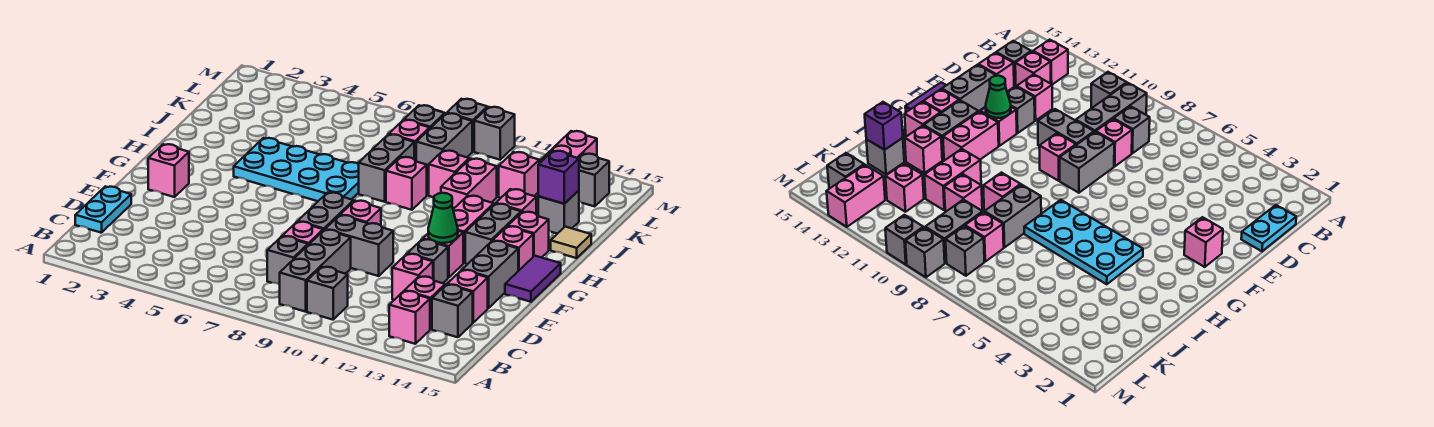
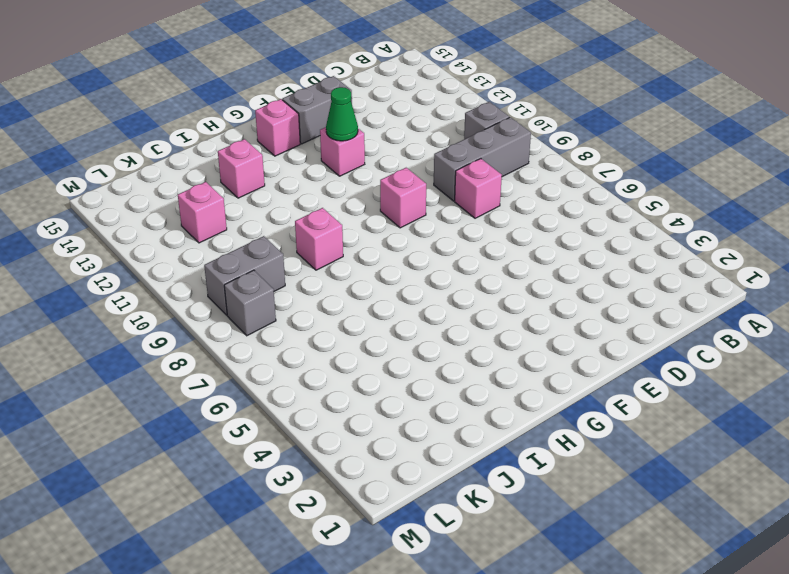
none -> pink 1x1 brick [389,291,430,344]
none -> cyan 1x2 plate [75,187,131,233]
none -> grey 1x1 brick [267,236,308,285]
none -> pink 1x1 brick [405,276,445,329]

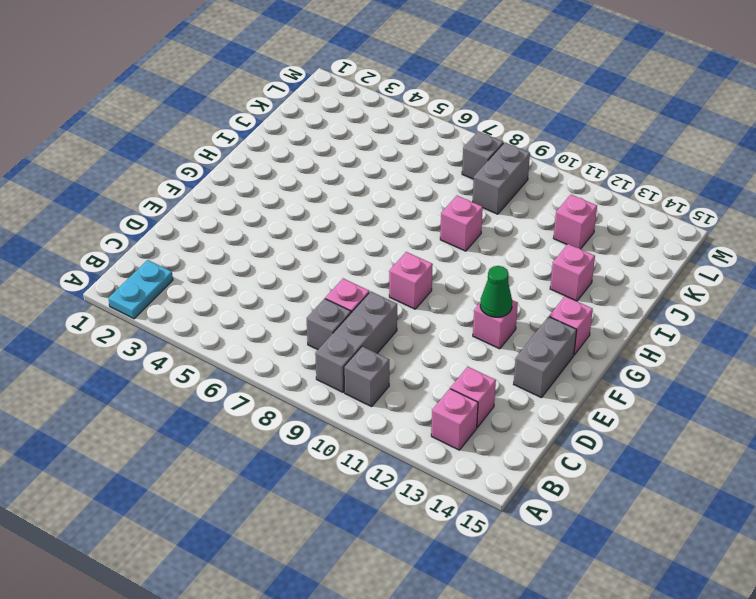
cyan 1x2 plate [108,260,173,319] -> cyan 1x2 plate moved to [75,187,131,233]
none -> grey 1x1 brick [432,285,473,337]
none -> pink 1x1 brick [392,254,433,300]
none -> pink 1x1 brick [447,270,488,323]
none -> grey 1x2 brick [298,193,354,231]

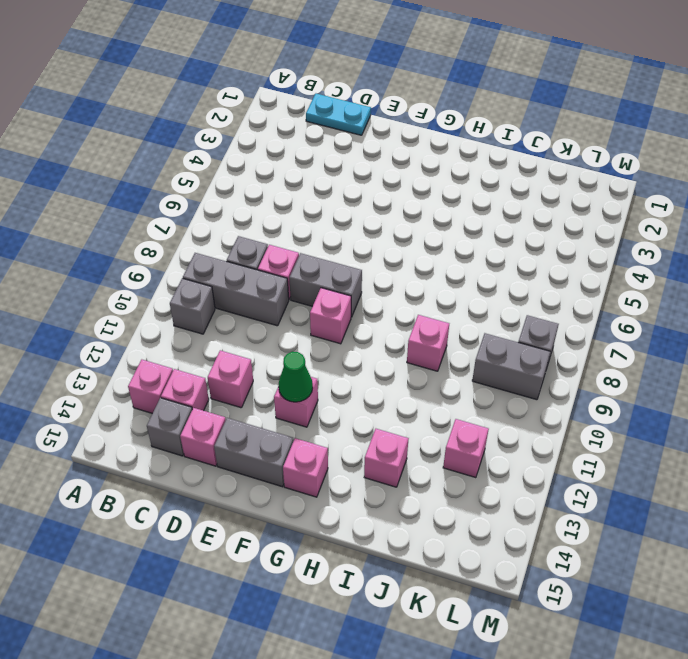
none -> grey 1x2 brick [325,215,393,276]
none -> grey 1x1 brick [408,239,448,283]
none -> pink 1x1 brick [148,144,189,197]
none -> purple 1x2 tile [505,256,561,302]

